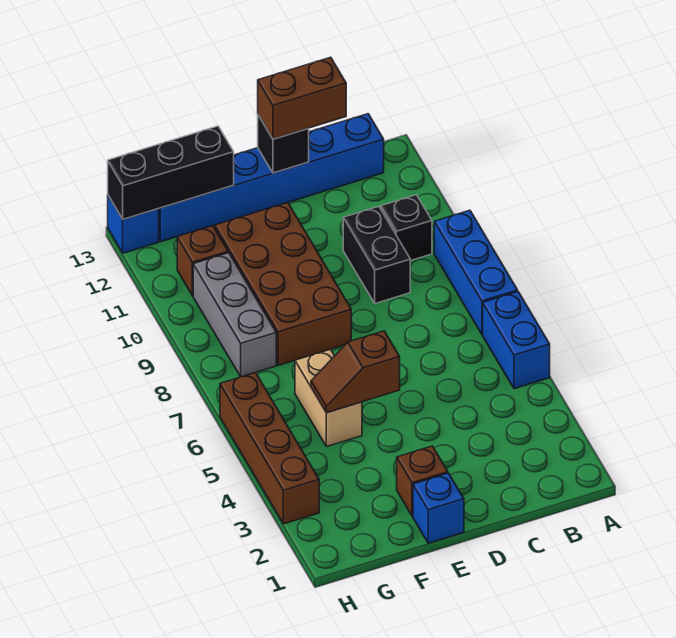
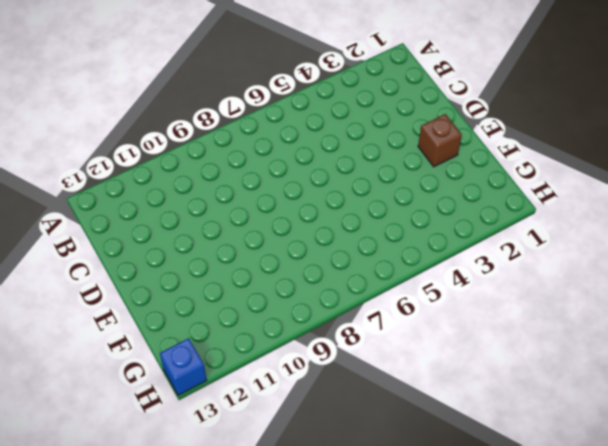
none -> blue 1x2 brick [483,292,550,389]
none -> blue 1x3 brick [434,210,518,334]
none -> black 1x1 brick [381,195,432,261]

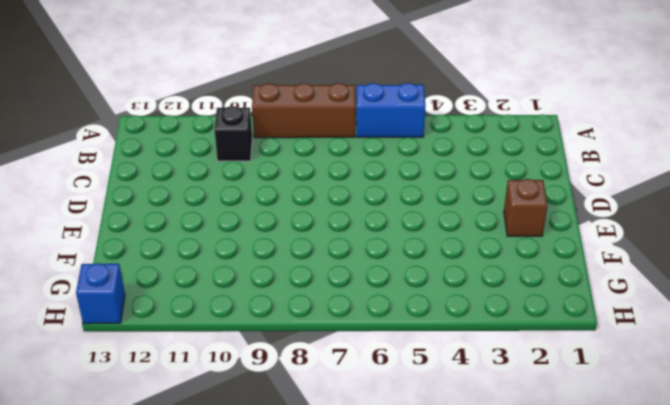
brown 1x3 brick [252,83,355,138] -> blue 1x3 brick [434,210,518,334]
none -> blue 1x6 brick [159,114,384,242]
none -> black 1x2 brick [343,206,410,303]
none -> blue 1x1 brick [413,473,464,543]

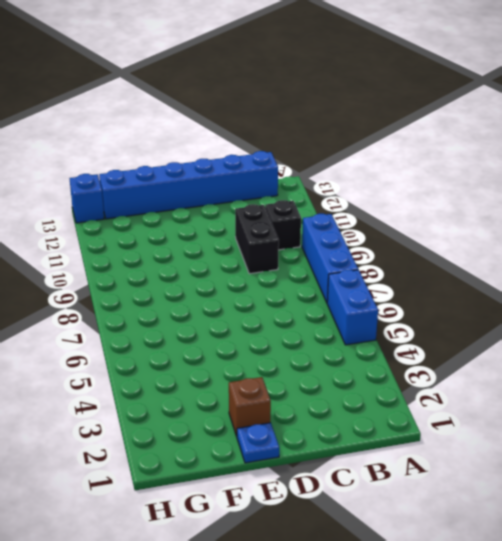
blue 1x1 plate [237,423,279,463] -> blue 1x1 brick [413,473,464,543]
none -> brown 2x4 brick [215,203,351,365]
none -> tan 1x2 brick [295,349,362,447]
none -> grey 1x3 brick [193,253,276,377]

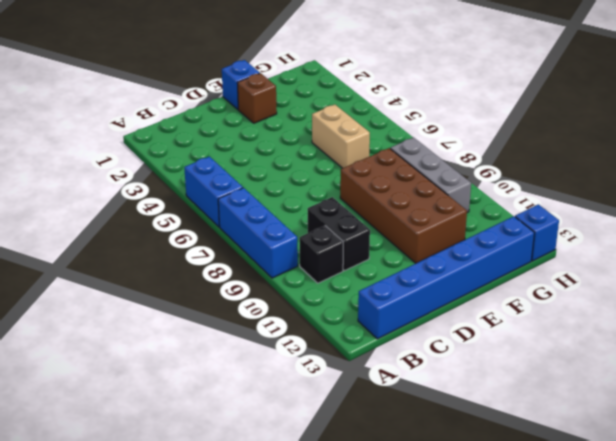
none -> brown 1x1 brick [177,226,228,296]
none -> brown 1x4 brick [220,373,319,524]
none -> black 1x1 brick [258,115,309,173]

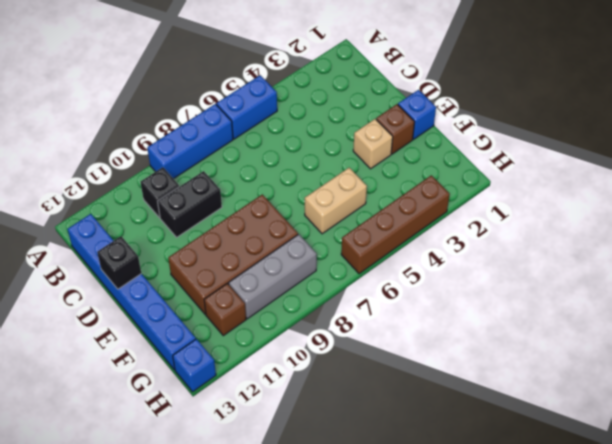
tan 1x1 brick [353,119,393,169] -> none
none -> brown 1x2 slope [311,331,400,413]
none -> black 1x3 brick [108,126,234,219]
none -> brown 1x2 brick [258,57,346,139]

